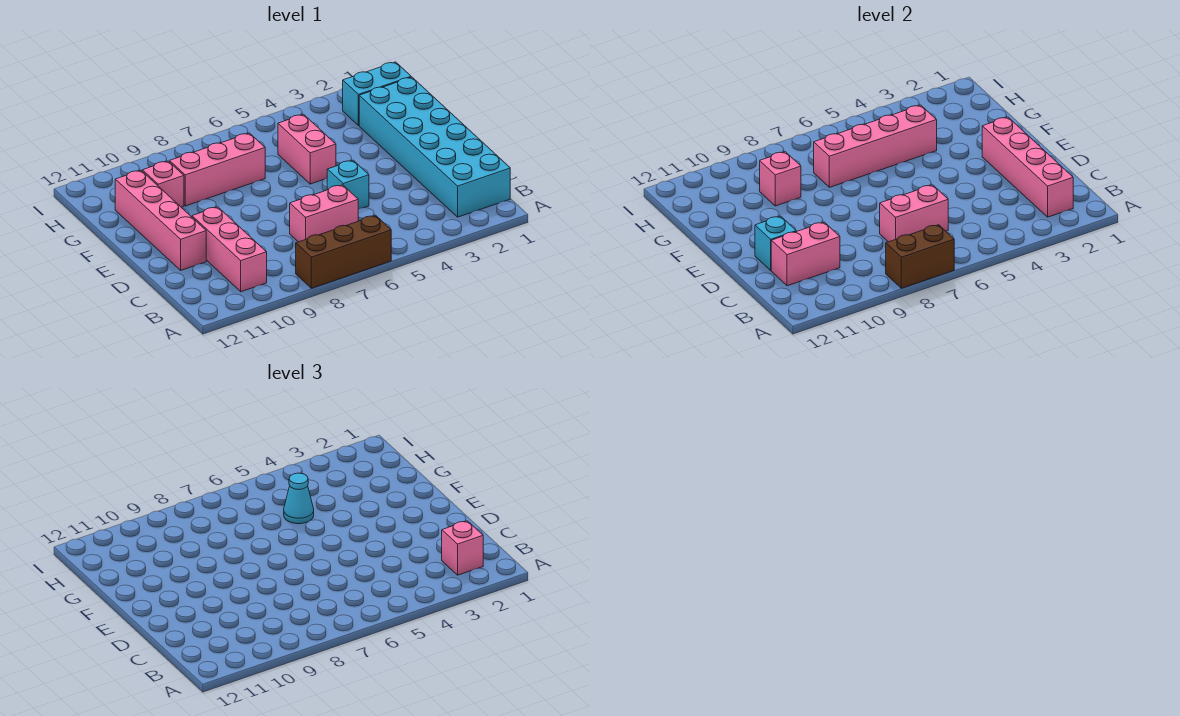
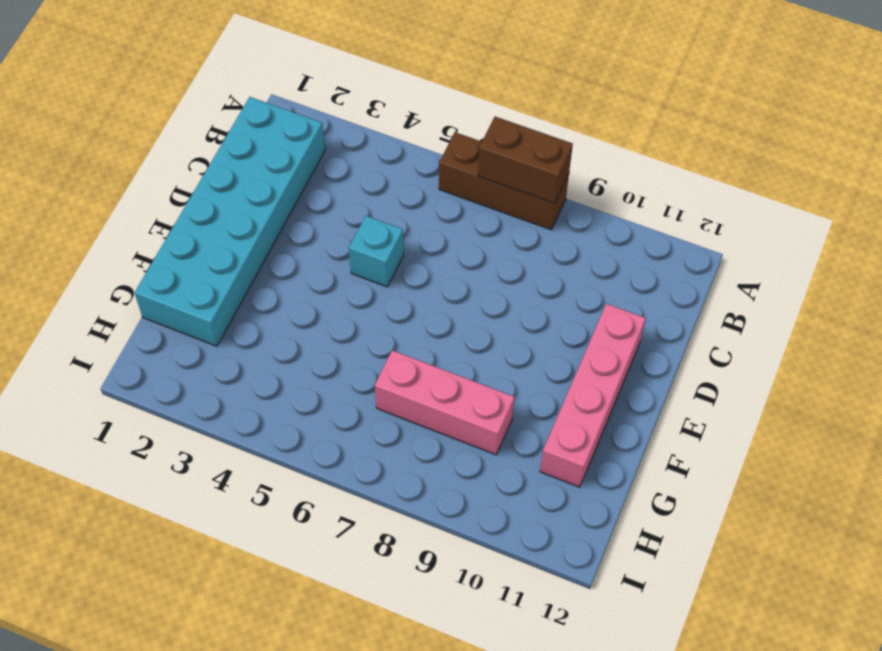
none -> pink 1x3 brick [192,207,267,292]
none -> pink 1x2 brick [290,185,358,242]
none -> pink 1x2 brick [278,114,336,184]

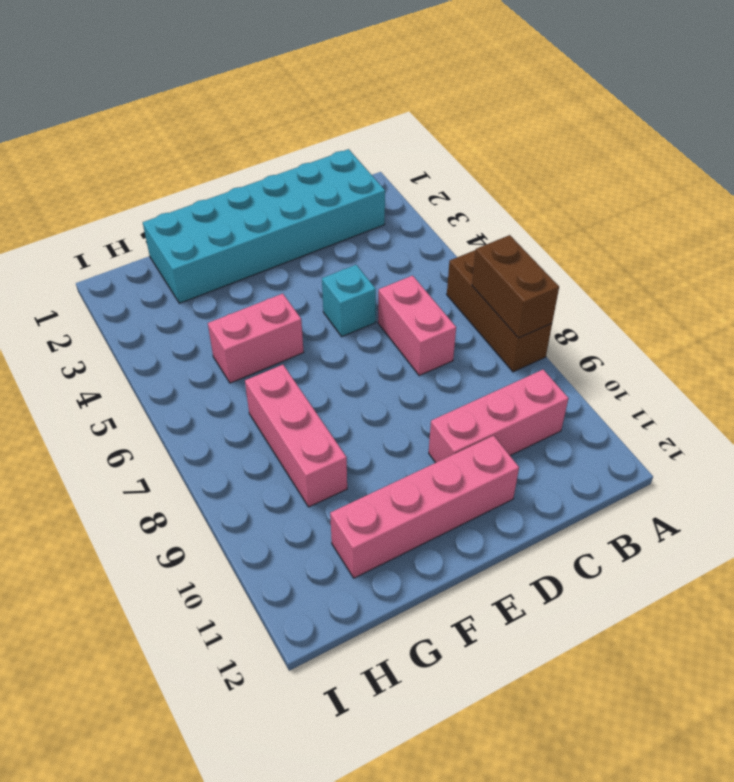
none -> pink 1x1 brick [142,161,184,207]
none -> cyan 1x2 brick [343,62,411,126]
none -> pink 1x4 brick [982,117,1073,217]

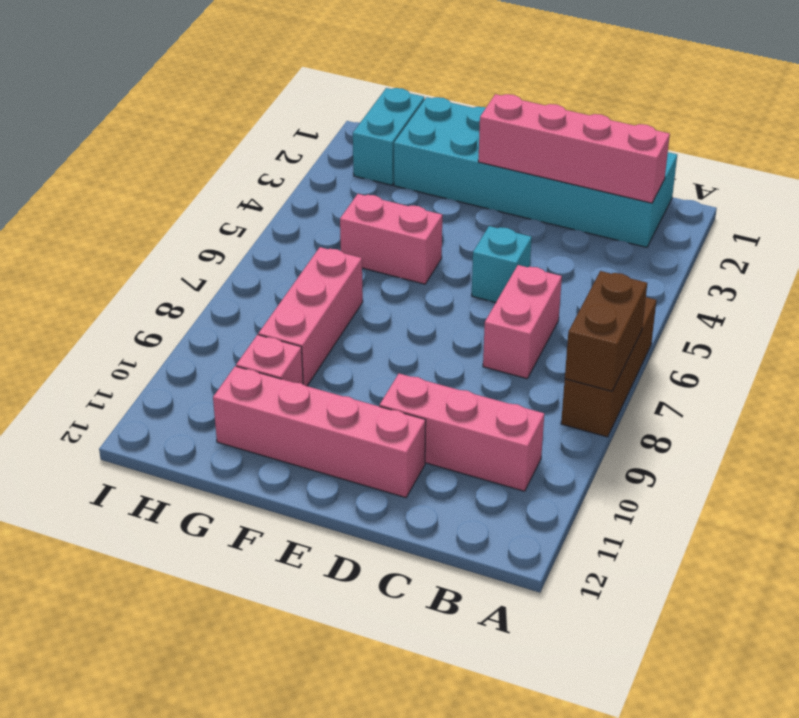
none -> pink 1x2 brick [880,185,948,242]
none -> pink 1x2 brick [771,222,840,286]
none -> cyan 1x1 brick [755,216,796,270]

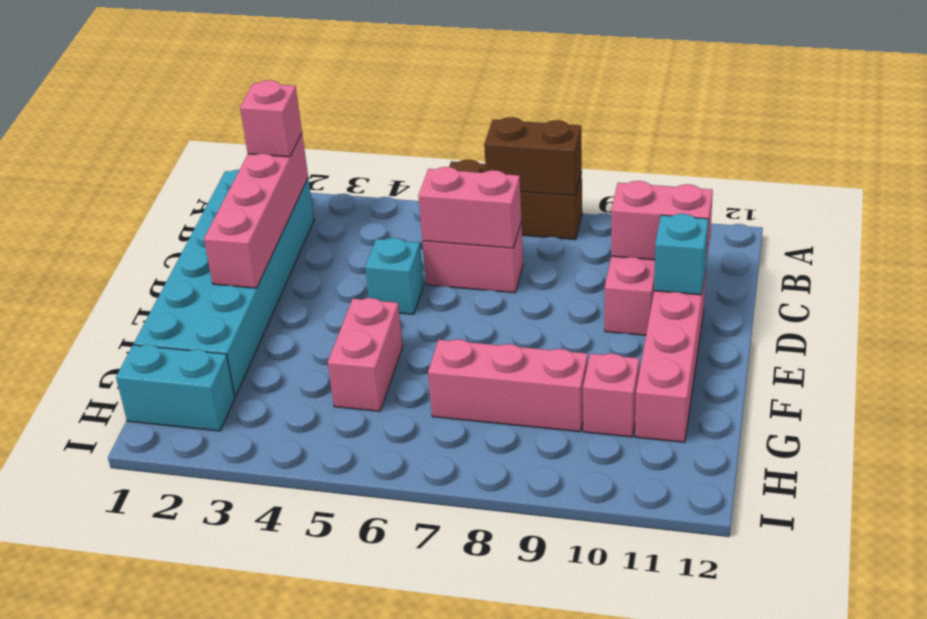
none -> pink 1x4 brick [814,105,937,187]
none -> pink 1x1 brick [760,152,801,206]
none -> cyan 1x1 cone [284,473,314,524]

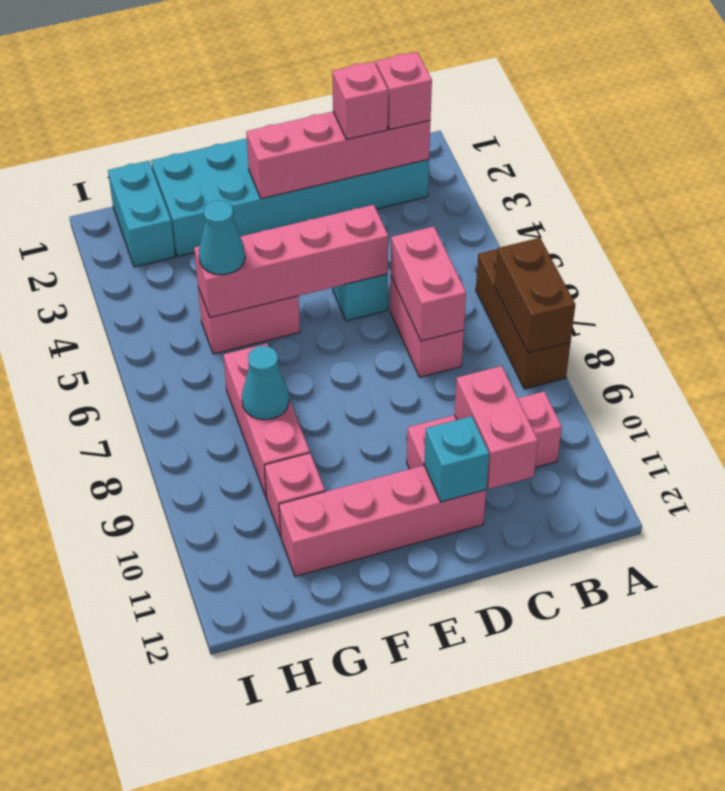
pink 1x1 brick [332,61,388,140] -> pink 1x1 brick moved to [760,152,801,206]
pink 1x4 brick [194,205,388,317] -> pink 1x4 brick turned to [814,105,937,187]
cyan 1x1 cone [242,346,289,420] -> none

